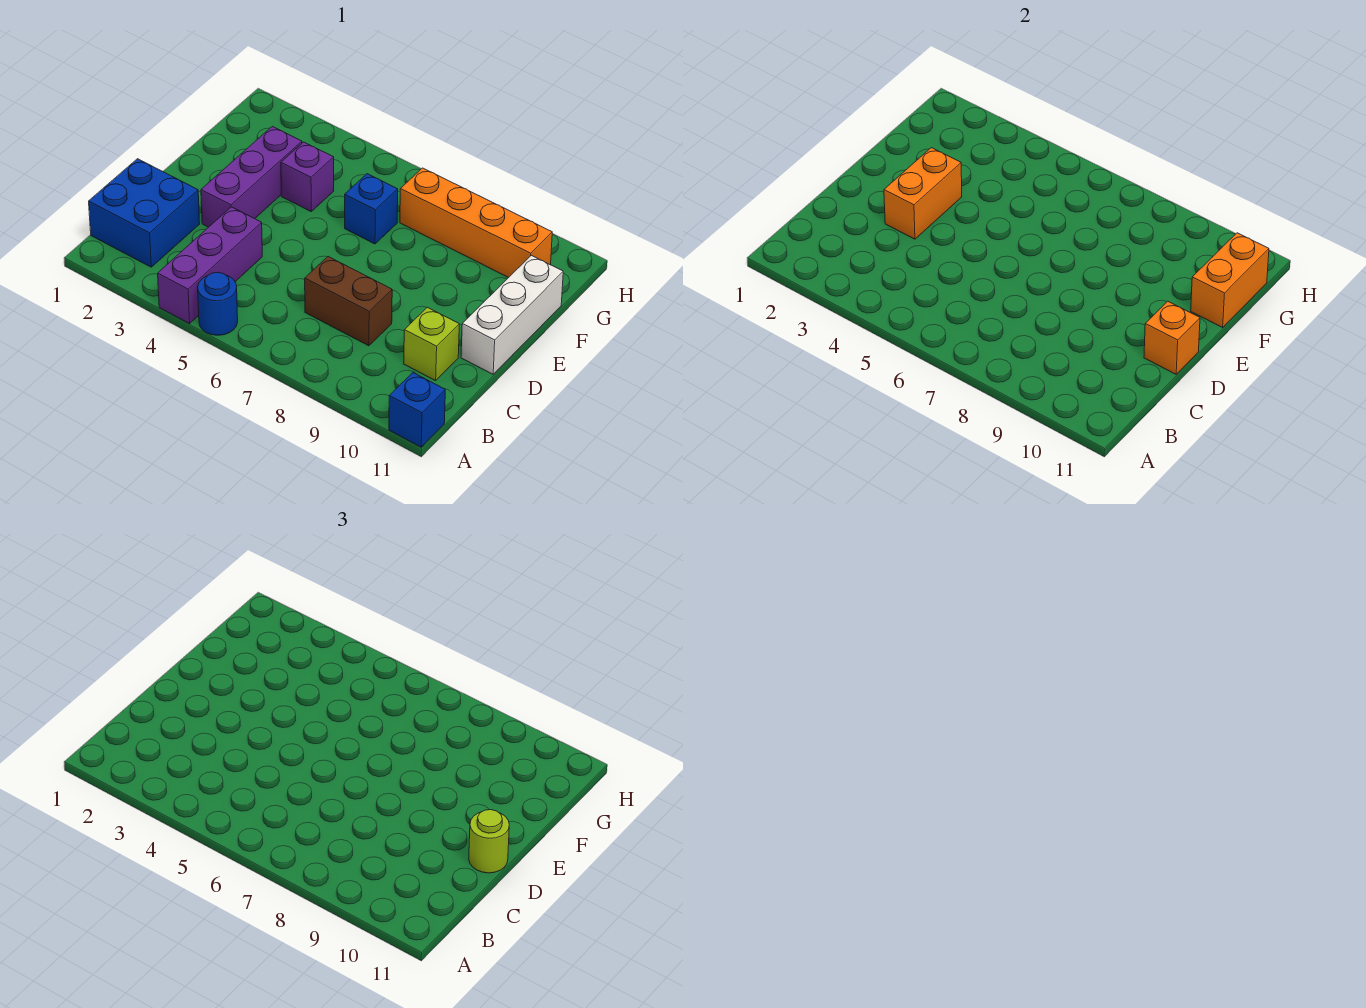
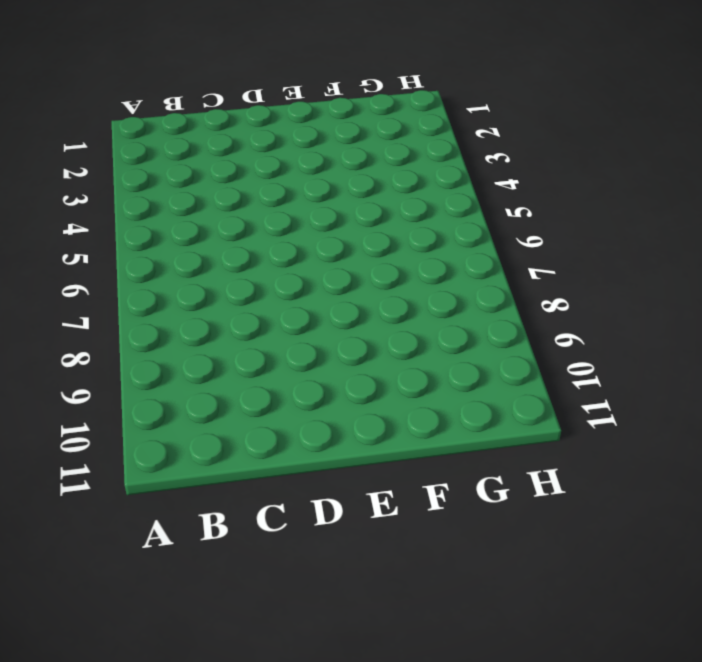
none -> purple 1x3 brick [158,207,262,324]
none -> blue 1x1 round brick [198,272,238,335]
none -> blue 1x1 brick [389,373,445,447]

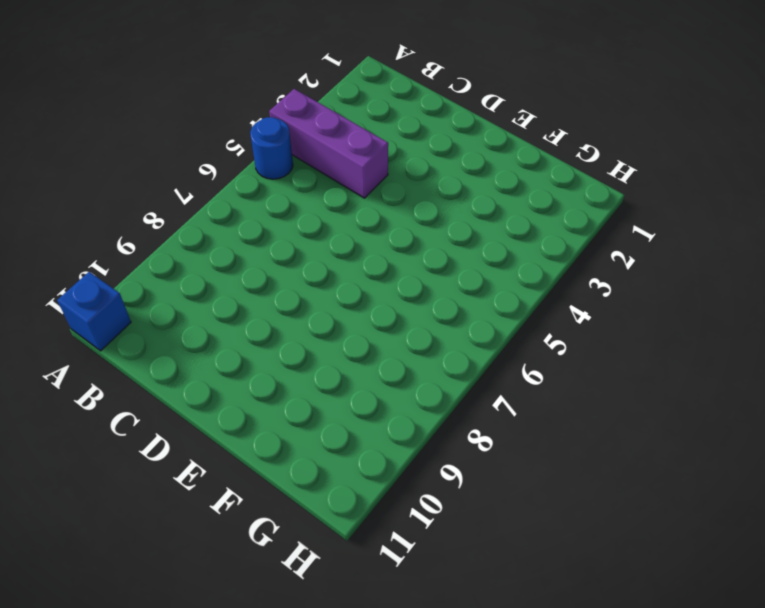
none -> blue 2x2 brick [89,159,200,267]
none -> brown 1x2 brick [305,257,392,346]
none -> lime 1x1 brick [404,307,459,381]

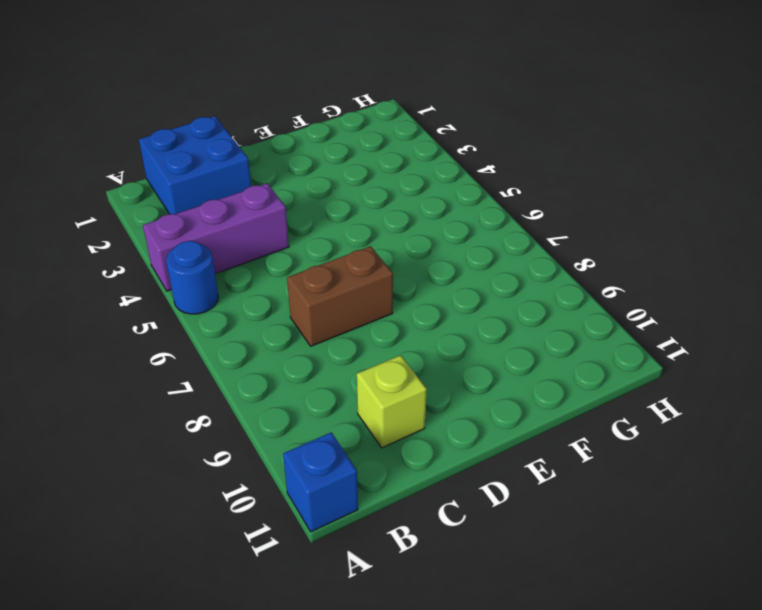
brown 1x2 brick [287,246,393,346] -> brown 1x2 brick turned to [305,257,392,346]
none -> purple 1x3 brick [201,126,302,227]
none -> white 1x3 brick [461,255,563,374]
none -> purple 1x1 brick [281,142,334,211]

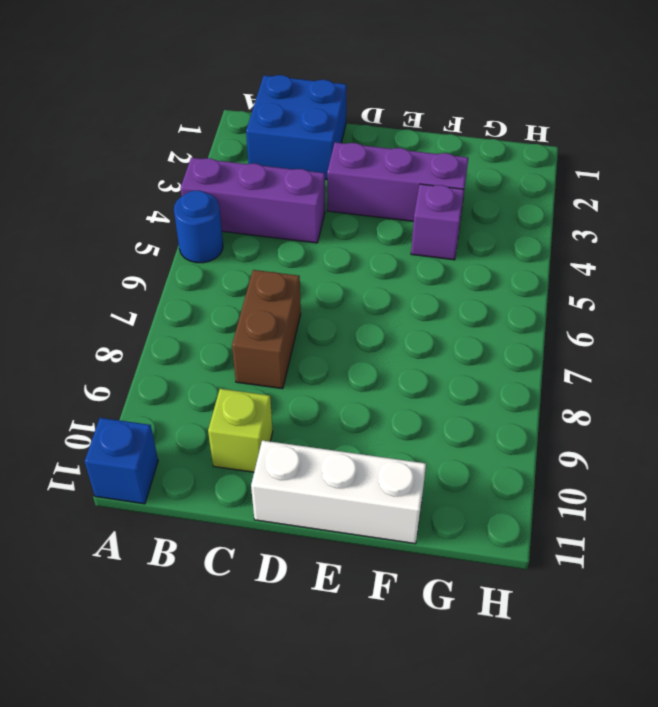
none -> blue 1x1 brick [345,174,398,244]
none -> orange 1x4 brick [400,168,552,278]
none -> orange 1x2 brick [884,148,962,239]

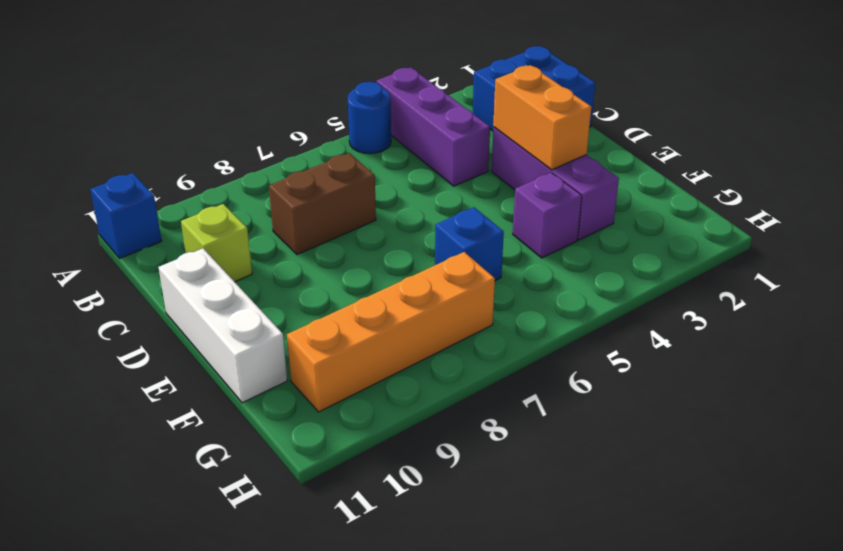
none -> orange 1x1 brick [1144,301,1200,374]
none -> orange 1x2 brick [1191,233,1269,327]
none -> lime 1x1 round brick [469,810,509,873]

